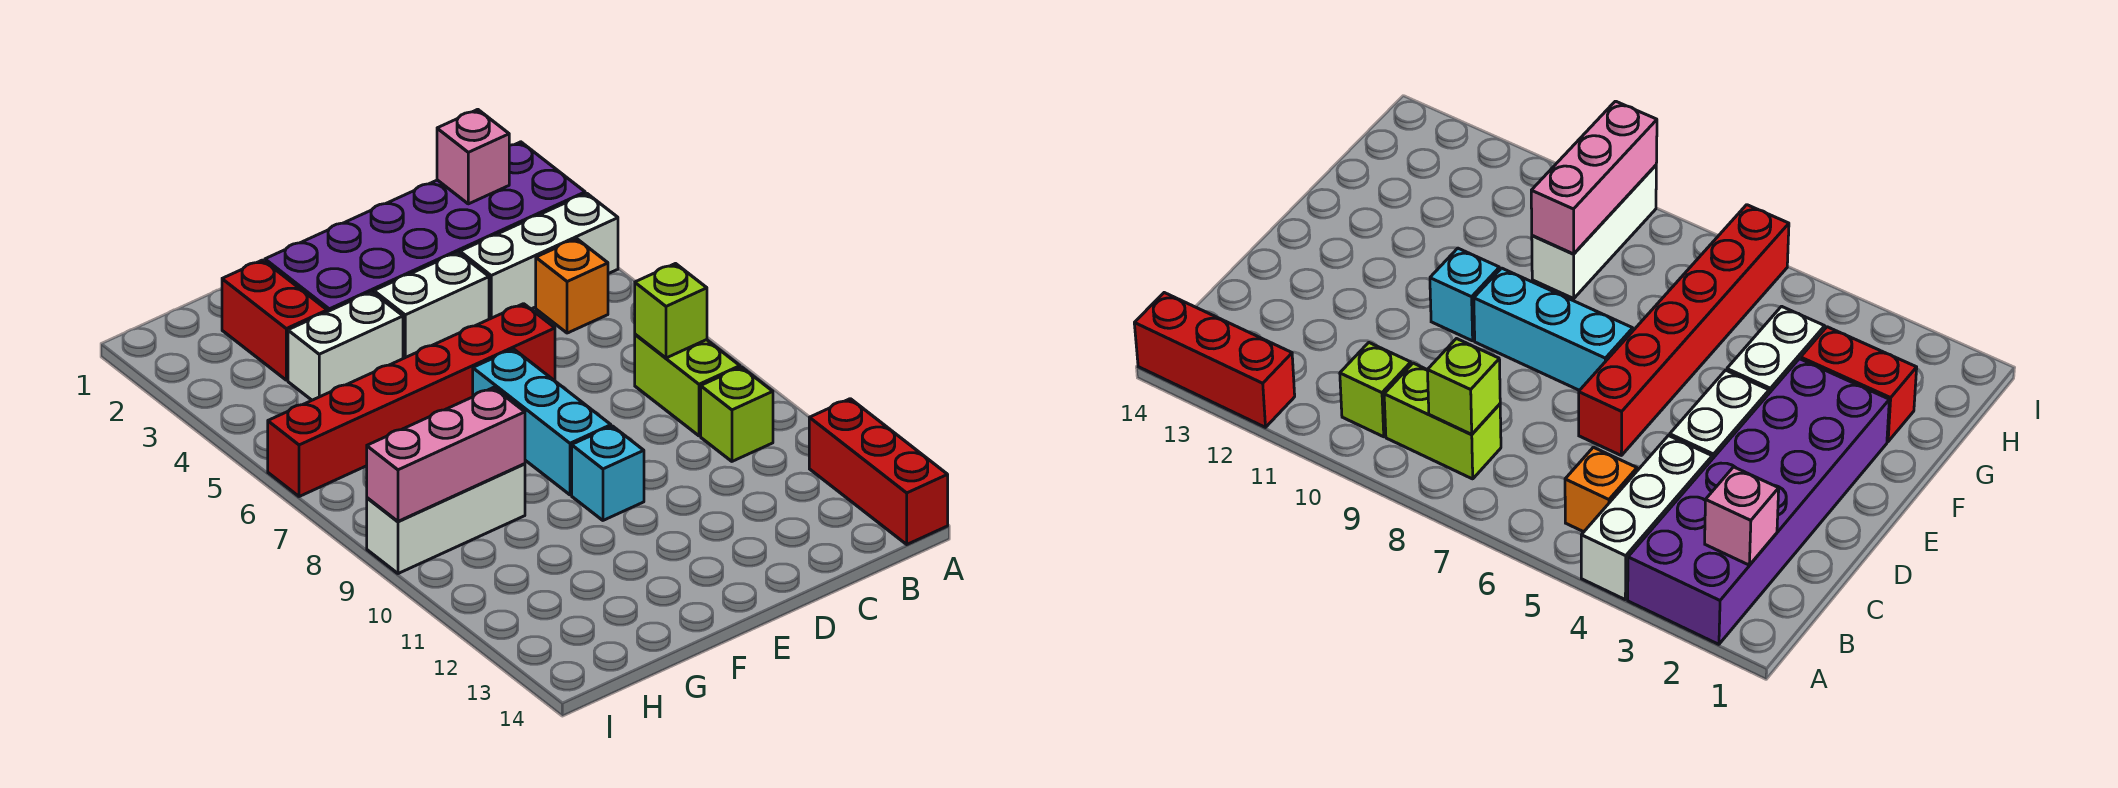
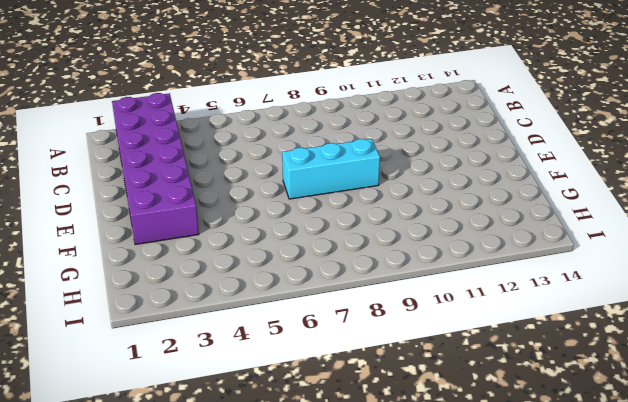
none -> white 1x3 brick [460,193,618,319]
none -> red 1x3 brick [809,399,948,544]
none -> orange 1x1 brick [536,239,608,333]

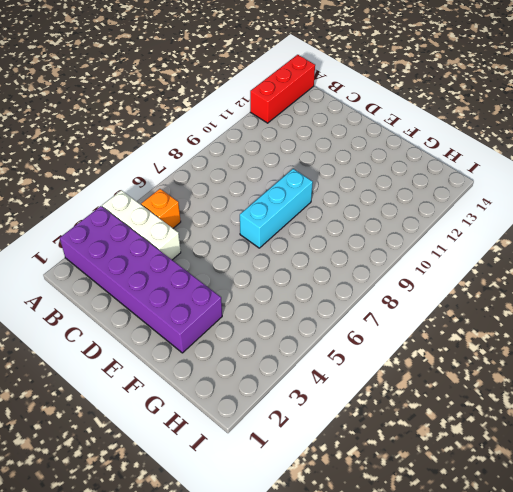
none -> lime 1x2 brick [635,334,740,436]
none -> lime 1x1 brick [701,367,773,461]
none -> white 1x2 brick [374,252,489,359]

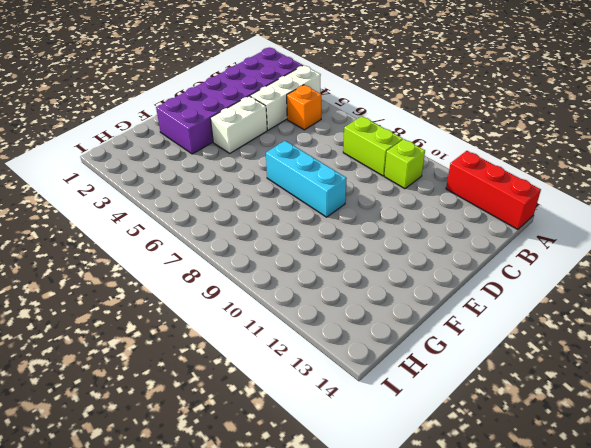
none -> red 1x6 brick [268,304,555,497]
none -> cyan 1x1 brick [572,426,644,520]
none -> white 1x2 brick [288,292,403,400]

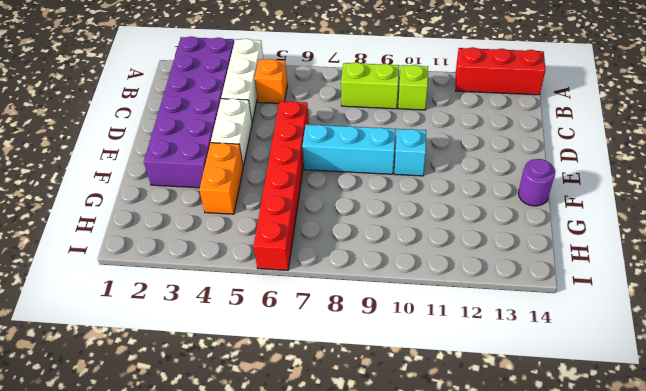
orange 1x2 brick [199,143,243,214] -> white 1x2 brick [288,292,403,400]
purple 1x1 round brick [518,159,555,206] -> none
none -> red 1x2 brick [222,260,327,380]
none -> white 1x3 brick [367,464,525,574]
none -> pink 1x1 brick [437,109,509,204]

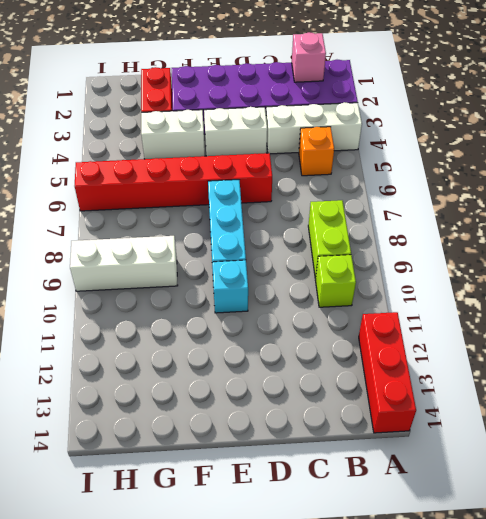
none -> lime 1x1 brick [635,264,707,358]
none -> pink 1x3 brick [367,388,525,521]

